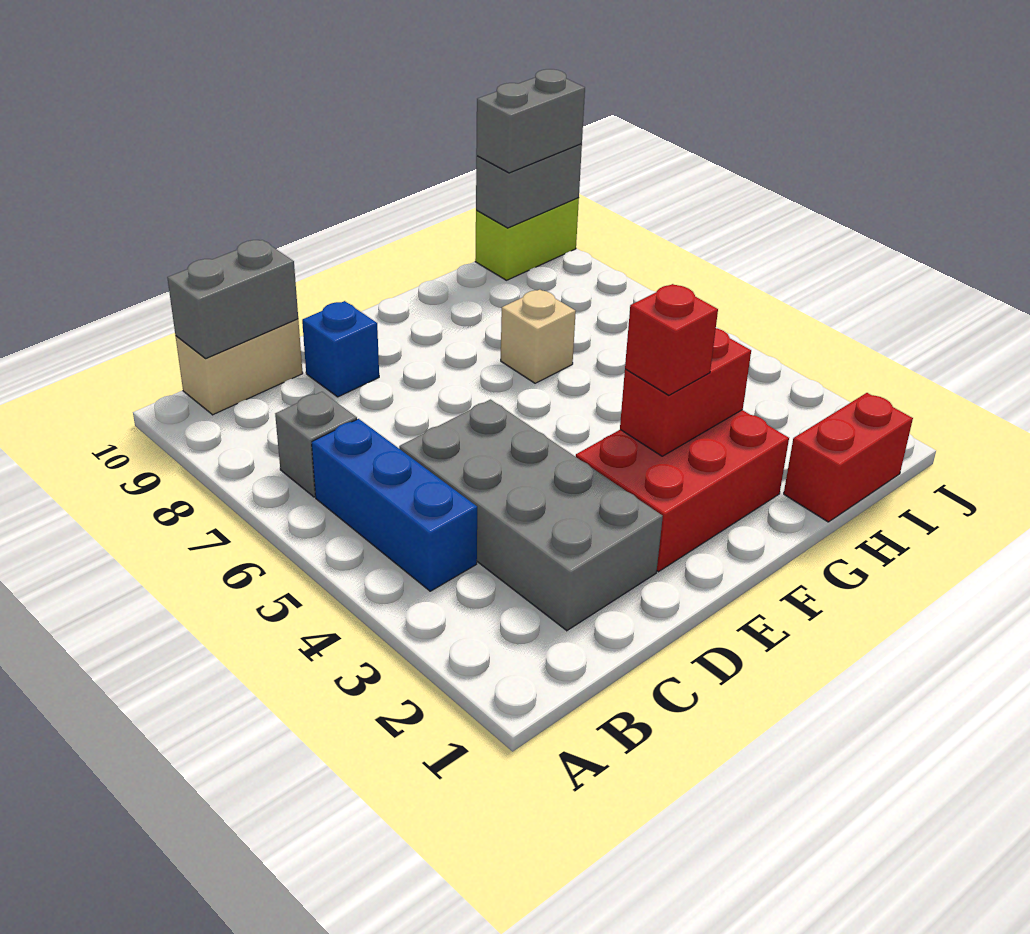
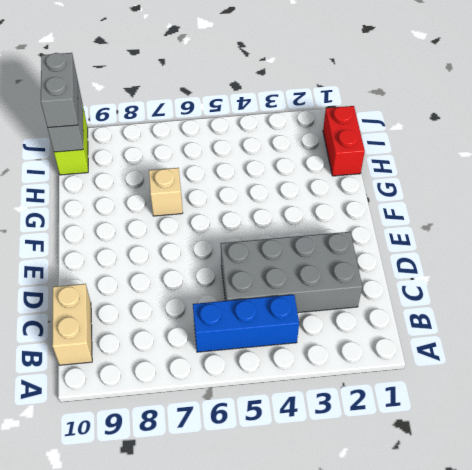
none -> grey 1x1 brick [275,392,357,497]
none -> blue 1x1 brick [302,301,379,397]
none -> red 2x3 brick [576,410,789,572]

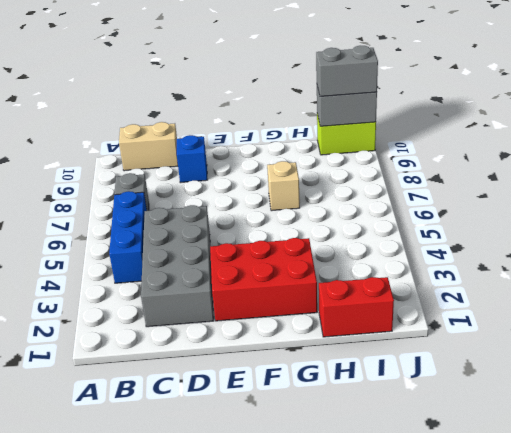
none -> grey 1x2 brick [167,240,298,358]
none -> red 1x2 brick [620,328,751,456]
none -> red 1x1 brick [625,284,718,395]

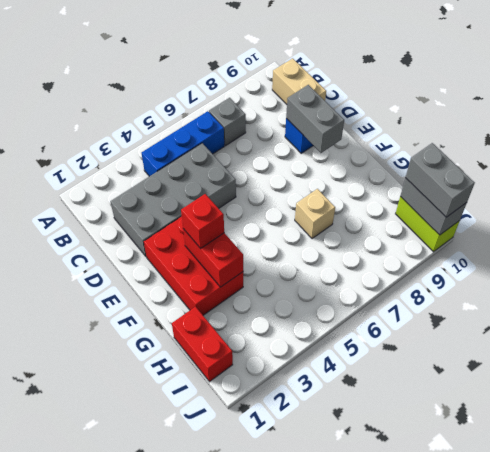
grey 1x2 brick [286,85,344,153] -> grey 1x2 brick moved to [167,240,298,358]

